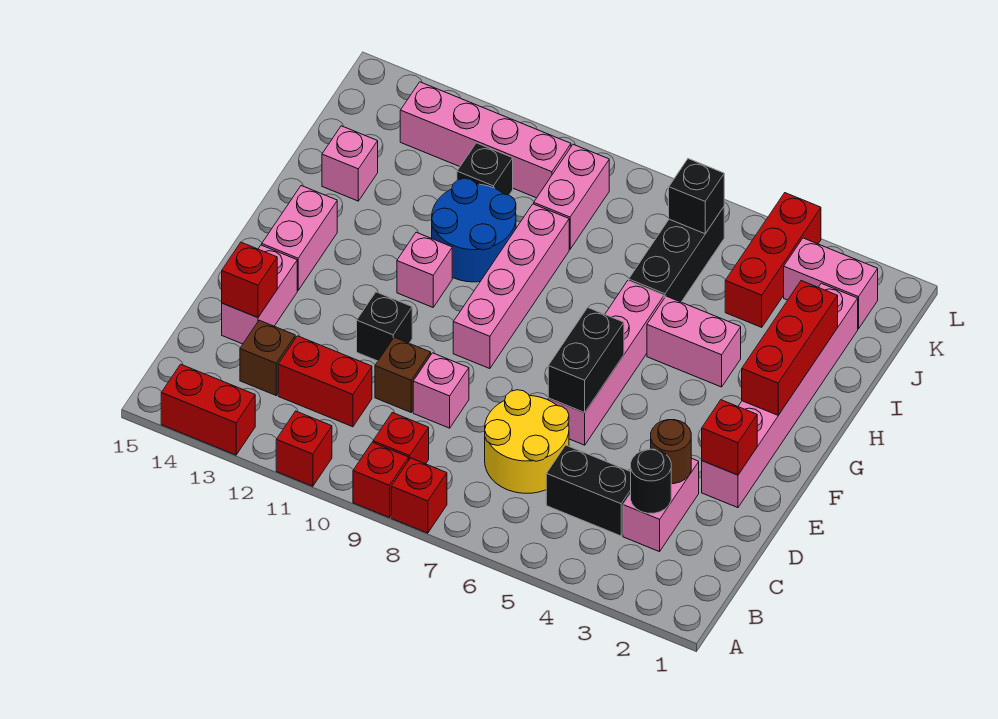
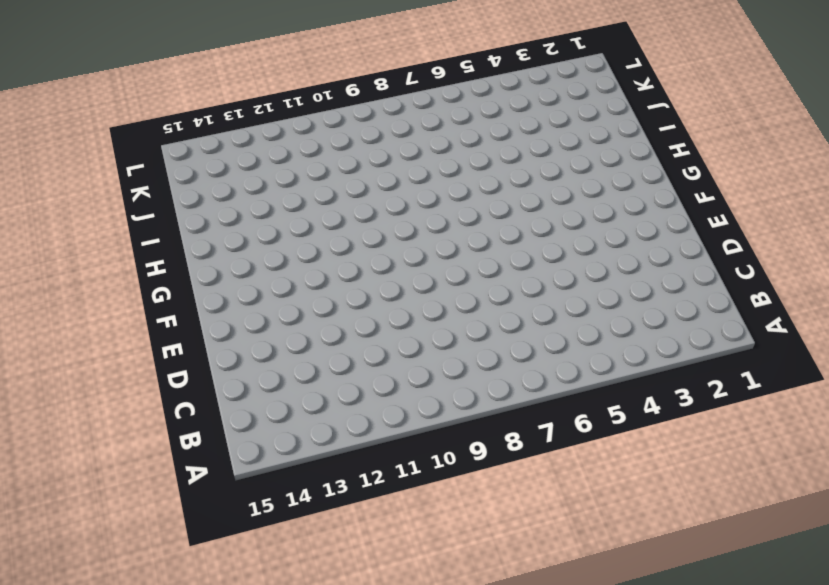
none -> red 1x1 brick [391,458,447,533]
none -> red 1x1 brick [353,442,409,518]
none -> red 1x1 brick [276,411,332,486]
none -> red 1x2 brick [161,364,255,455]

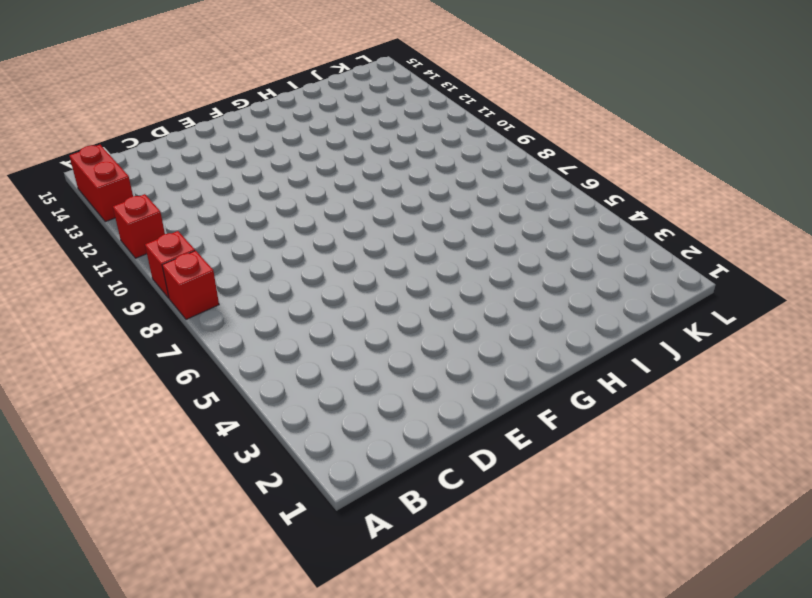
none -> red 1x1 brick [373,413,429,464]
none -> pink 1x2 brick [623,458,699,552]
none -> black 1x2 brick [546,445,631,536]
none -> yellow 2x2 round brick [485,390,569,493]

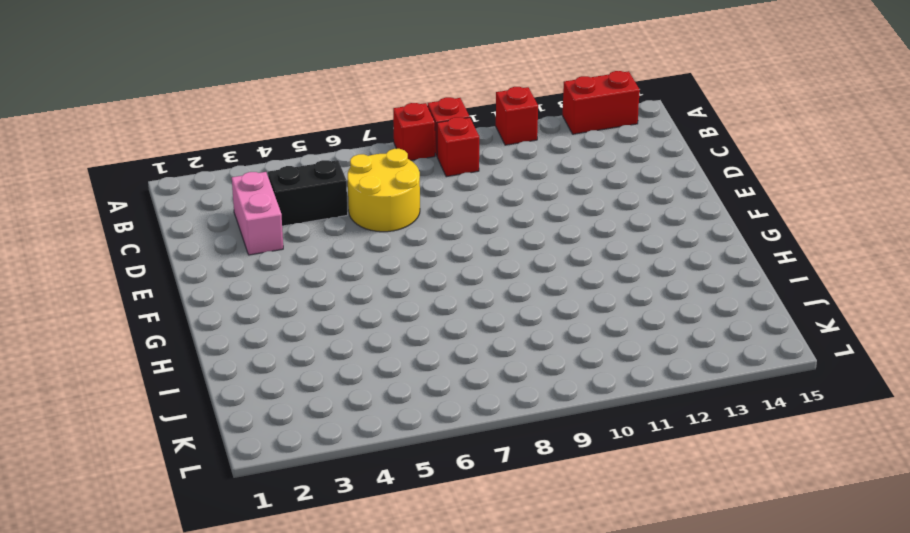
none -> red 1x2 brick [278,336,372,427]
none -> brown 1x1 brick [240,320,295,395]
none -> pink 1x1 brick [413,353,469,428]
none -> brown 1x1 brick [375,337,431,412]

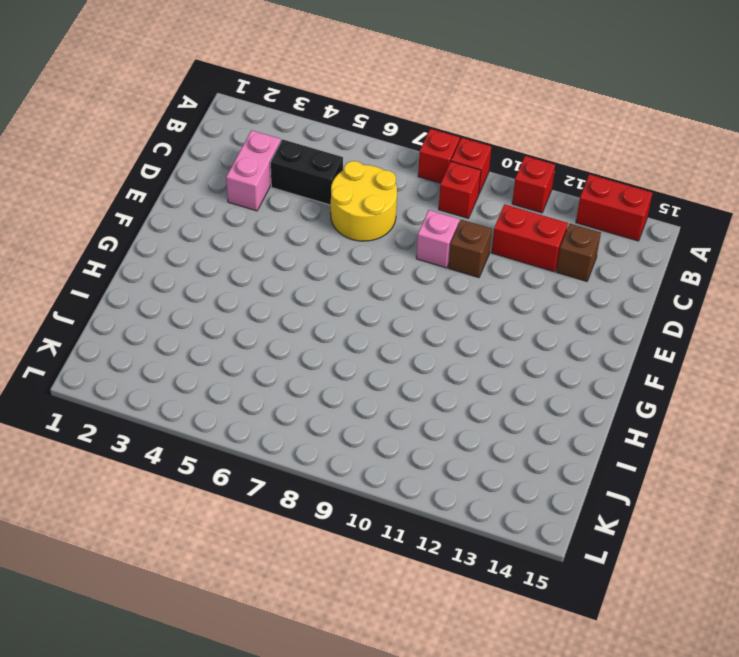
none -> pink 1x2 brick [222,245,297,344]
none -> pink 1x6 brick [702,283,858,508]
none -> pink 1x4 brick [548,281,664,445]
none -> black 1x1 brick [357,292,412,361]

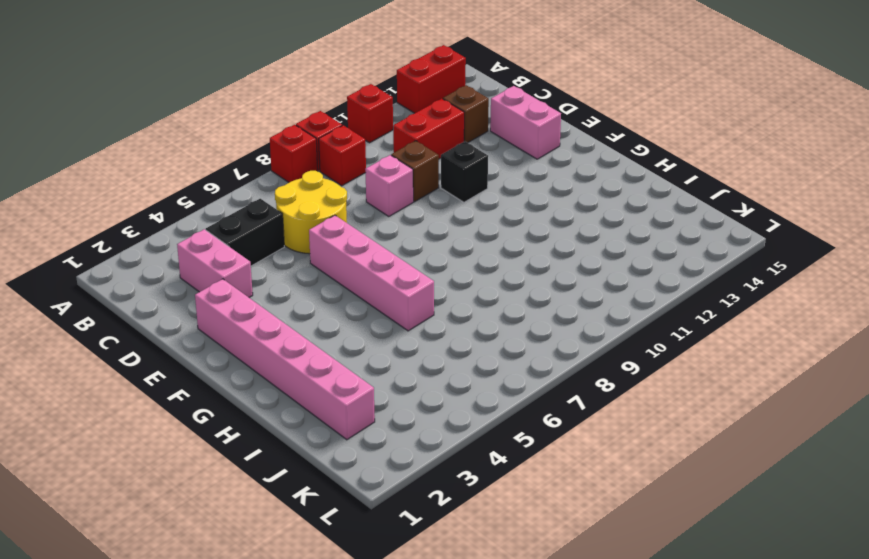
none -> pink 1x4 brick [453,204,569,369]
none -> pink 1x2 brick [262,186,337,290]
none -> pink 1x1 brick [397,232,452,307]
none -> pink 1x2 brick [647,296,741,387]

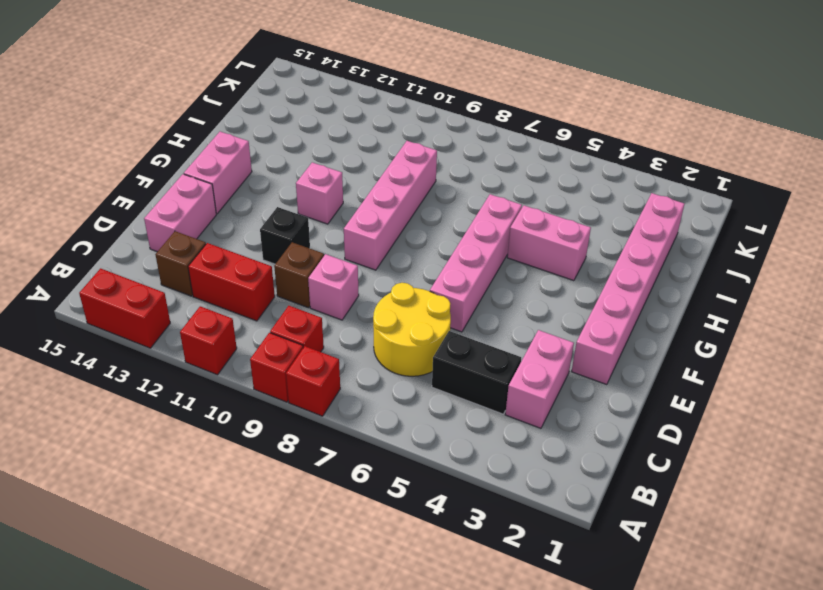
none -> blue 2x2 round brick [432,178,516,282]
none -> black 1x3 brick [629,207,724,302]
none -> pink 1x1 brick [322,126,378,201]
none -> red 1x3 brick [725,193,821,327]

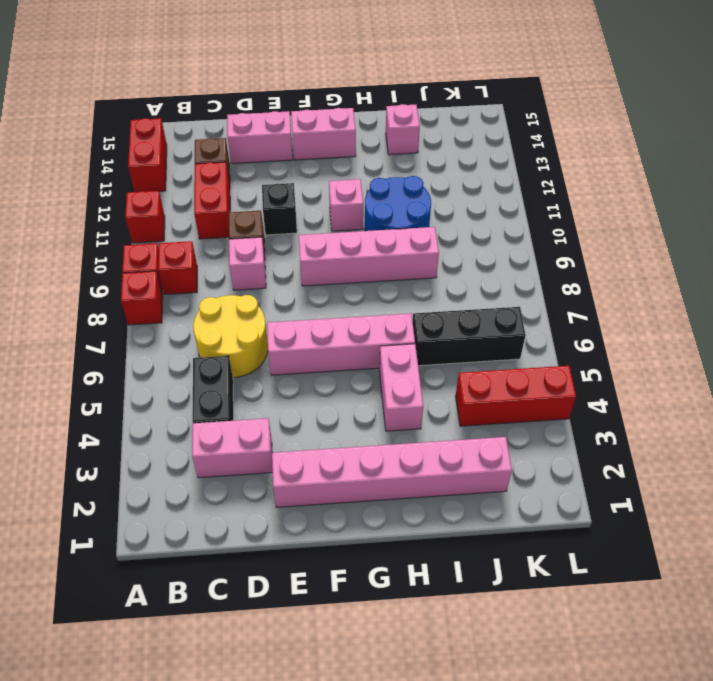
none -> pink 1x2 brick [534,144,609,249]
none -> black 1x1 brick [457,143,513,195]
none -> pink 1x2 brick [784,238,878,329]
none -> pink 1x4 brick [400,82,571,198]

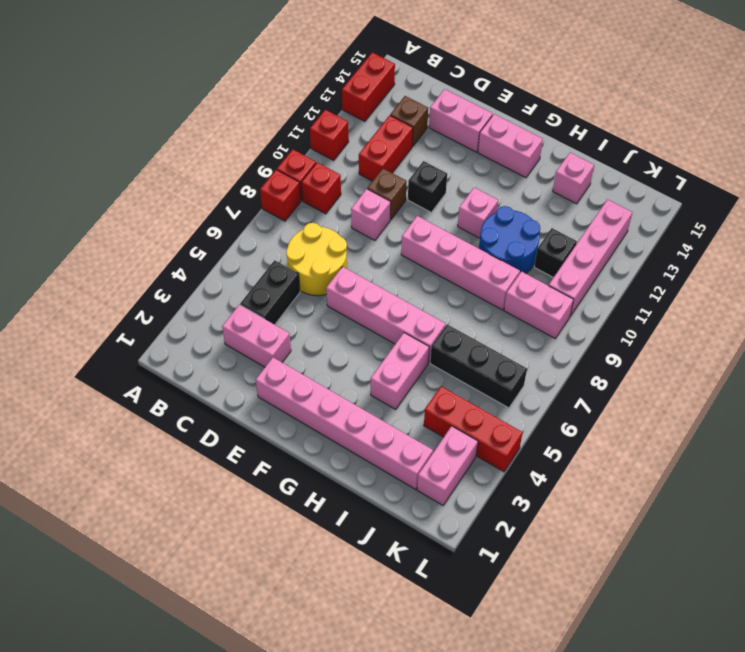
none -> black 1x1 round brick [631,449,671,513]
none -> brown 1x1 round brick [651,420,691,484]
none -> red 1x1 brick [222,242,277,318]
none -> red 1x1 brick [702,400,757,475]

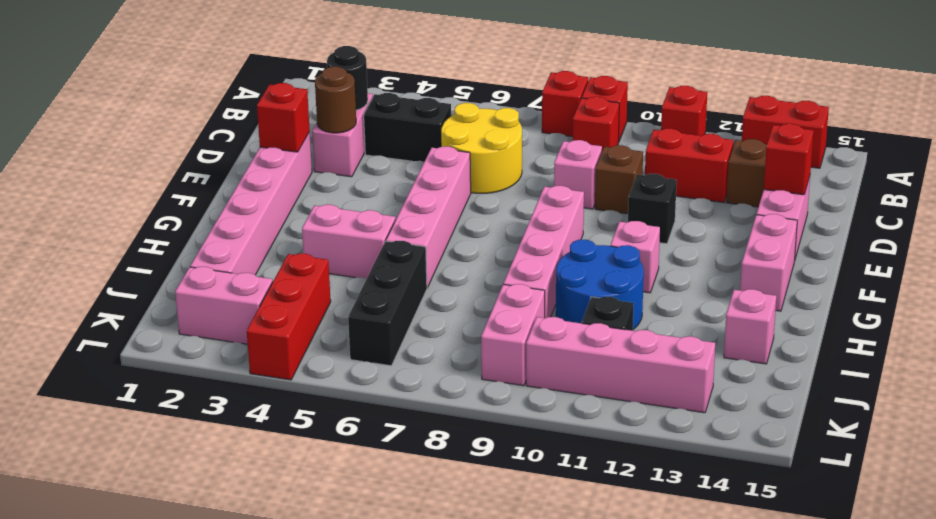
none -> black 1x2 brick [548,308,624,413]
none -> red 1x3 brick [742,281,838,415]
none -> black 1x1 brick [669,159,724,234]

